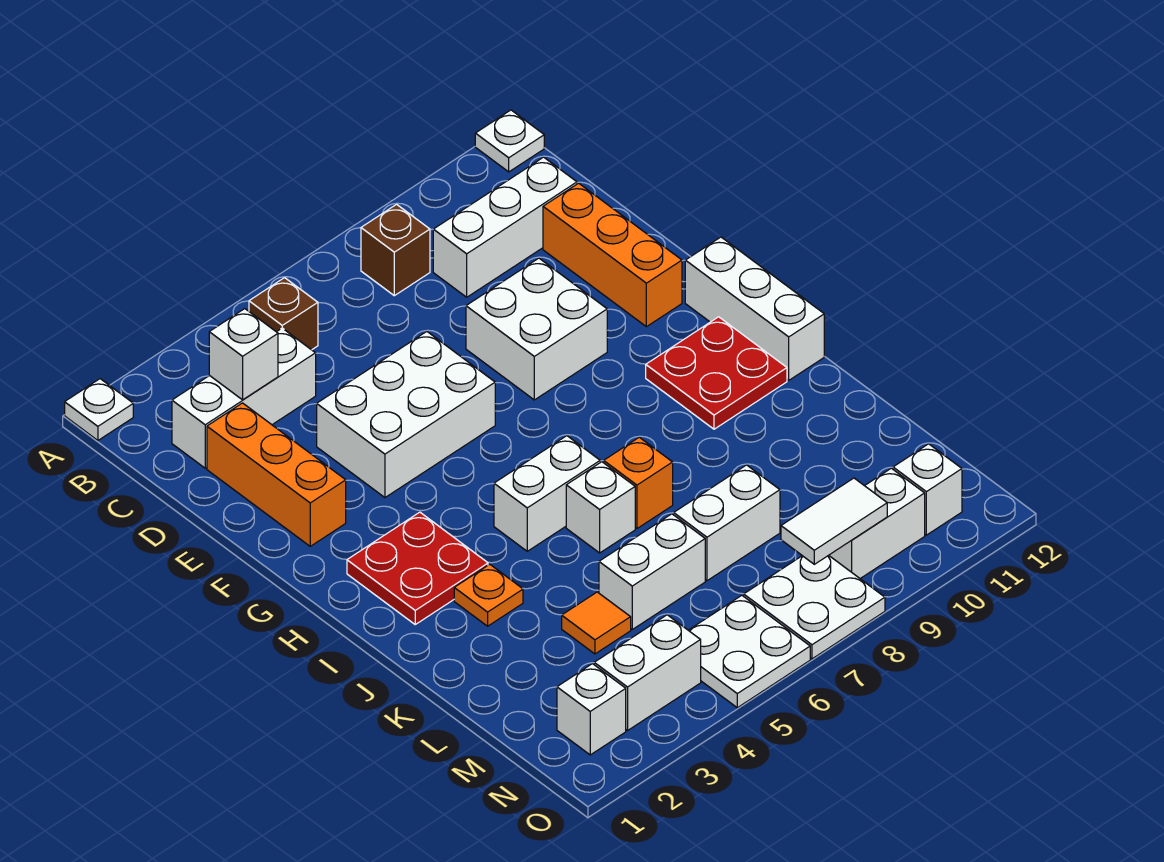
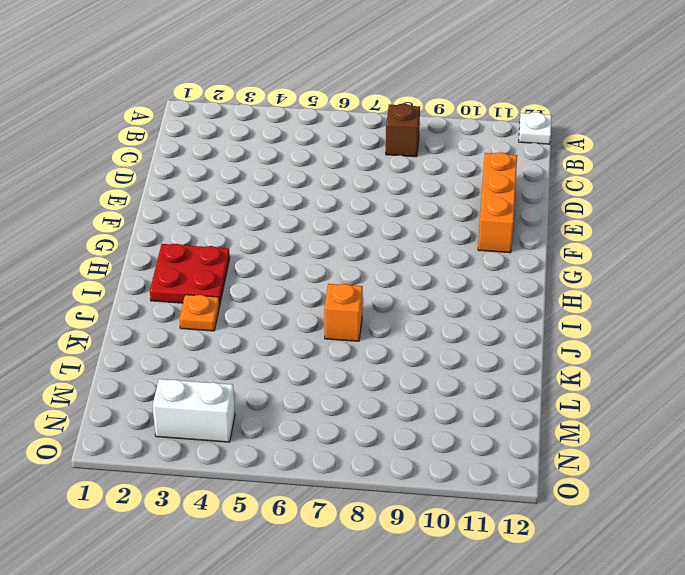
none -> white 1x1 plate [65,379,133,440]
none -> brown 1x1 brick [249,278,318,350]
none -> white 1x3 brick [172,328,316,468]

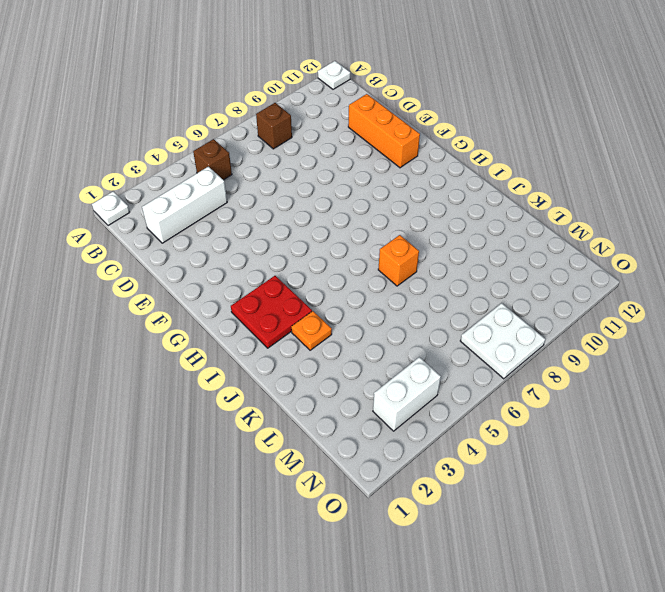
none -> white 1x3 brick [433,157,577,297]
none -> orange 1x3 brick [207,403,346,546]
none -> white 2x3 brick [317,332,495,497]

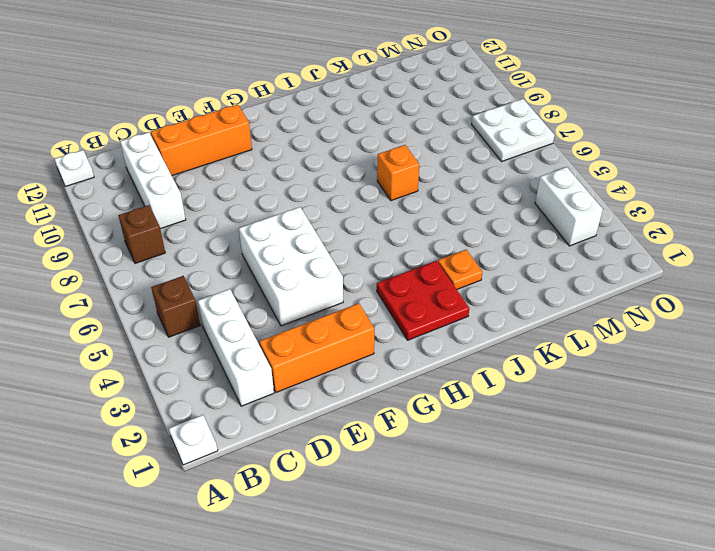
none -> white 2x2 brick [466,258,607,400]
none -> white 1x3 brick [685,237,824,380]
none -> red 2x2 plate [646,317,787,429]

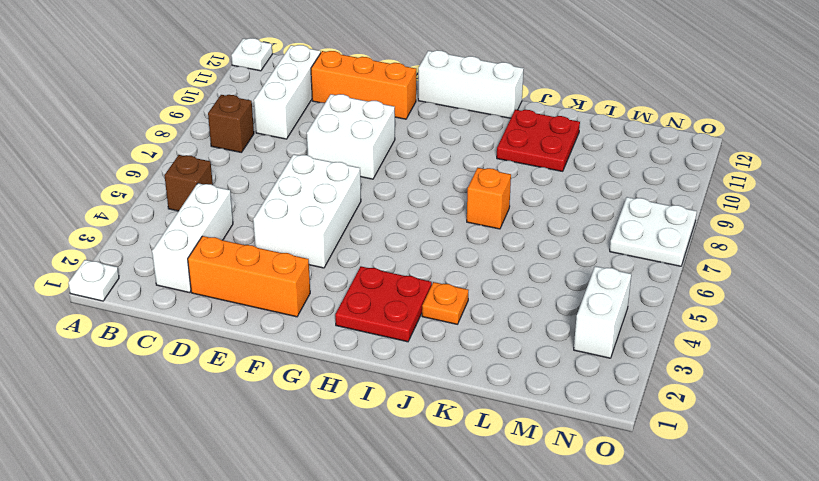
red 2x2 plate [497,110,580,171] -> red 2x2 plate moved to [646,317,787,429]
none -> white 1x2 brick [494,436,600,551]
none -> white 1x1 brick [566,462,635,553]
none -> orange 1x1 tile [562,592,631,654]

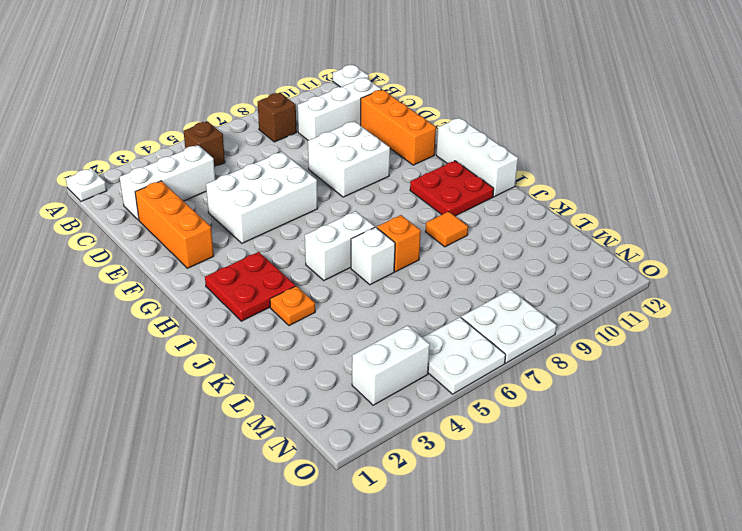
orange 1x1 tile [425,211,468,247] -> orange 1x1 tile moved to [562,592,631,654]
none -> white 1x2 brick [599,514,705,629]
none -> white 1x2 brick [674,465,780,581]
none -> white 1x1 brick [557,664,626,755]

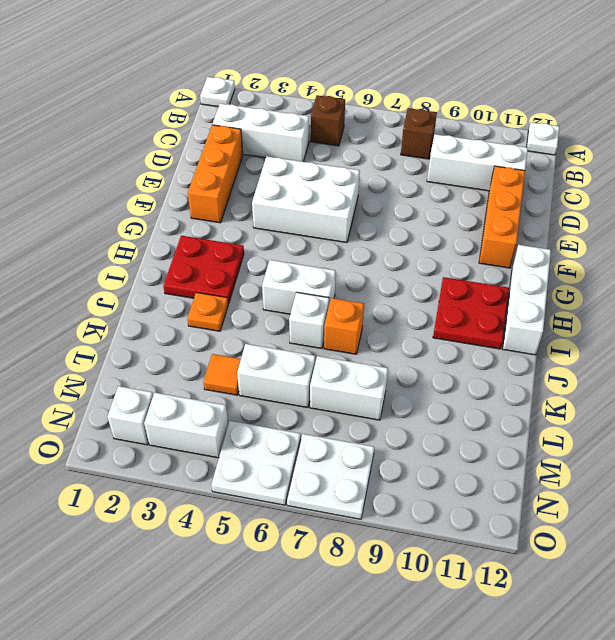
none -> white 2x2 brick [466,258,607,400]
none -> white 1x2 brick [829,468,925,578]
none -> white 1x1 brick [893,444,962,535]

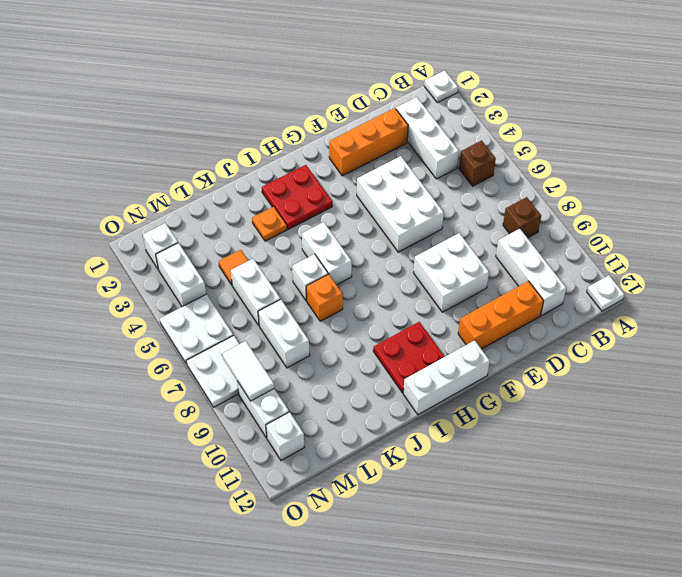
none -> white 1x1 brick [209,309,278,400]

